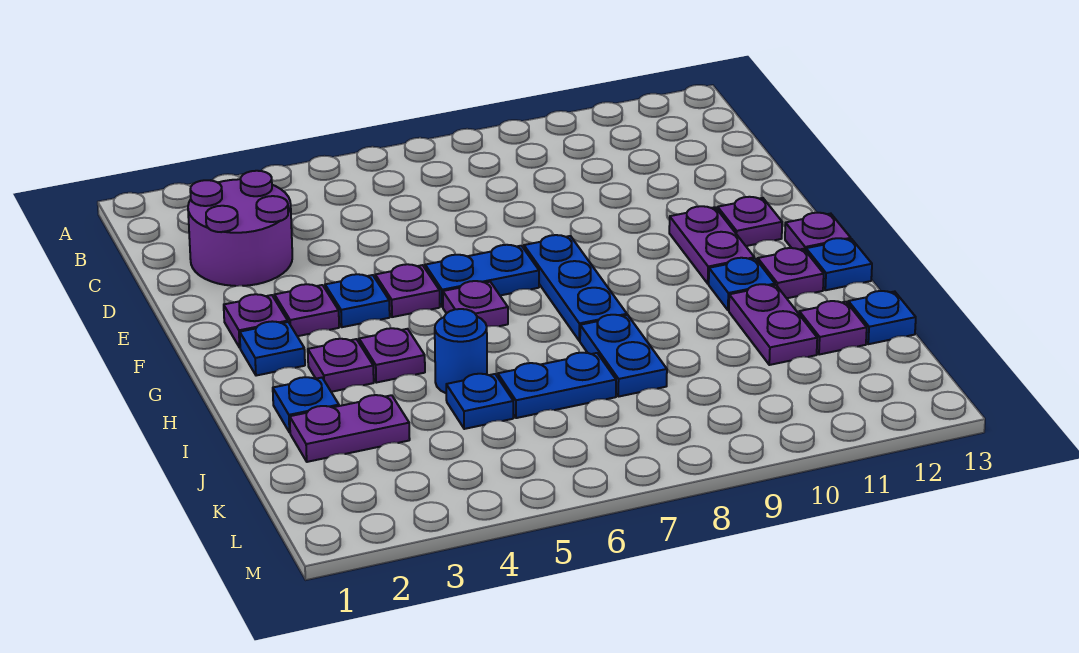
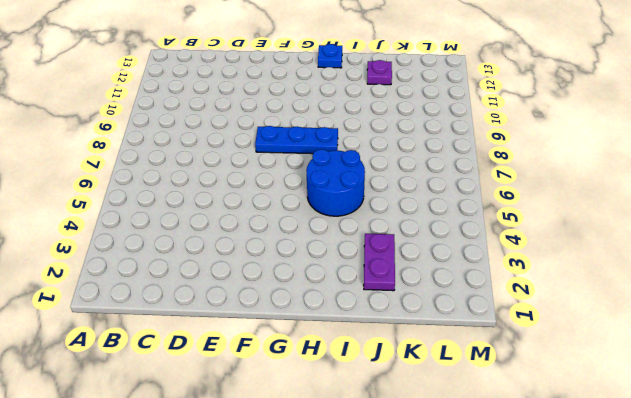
blue 2x2 round brick [306,149,365,216] -> blue 1x1 round brick [435,309,487,393]
none -> purple 2x2 round brick [188,171,292,286]
none -> purple 1x1 plate [224,294,288,348]
none -> purple 1x1 plate [275,284,339,336]

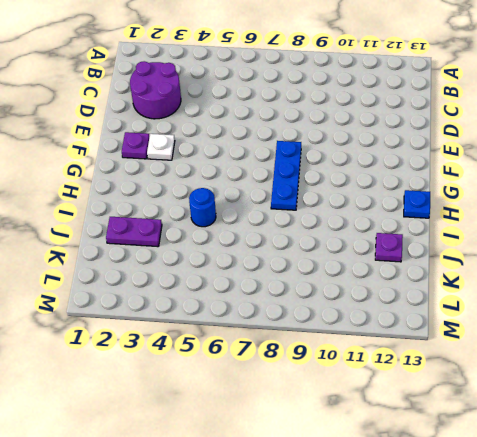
white 1x1 plate [147,134,175,160] -> purple 1x1 plate [275,284,339,336]
none -> blue 1x1 plate [325,274,390,327]
none -> purple 1x1 plate [375,264,440,317]
none -> blue 1x2 plate [425,245,539,307]

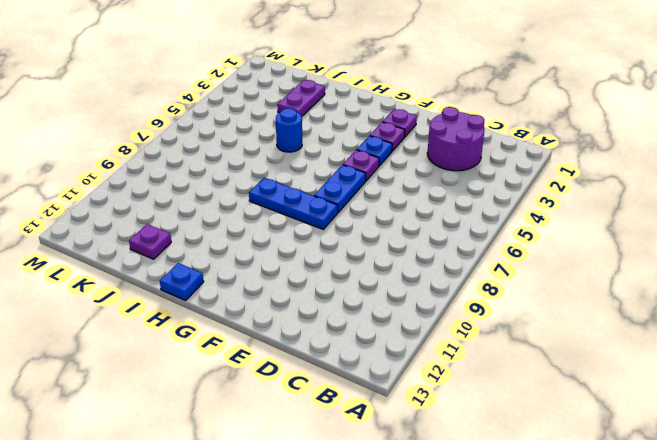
none -> purple 1x2 plate [669,206,754,284]
none -> purple 1x1 plate [718,197,782,246]
none -> blue 1x1 plate [240,321,305,376]

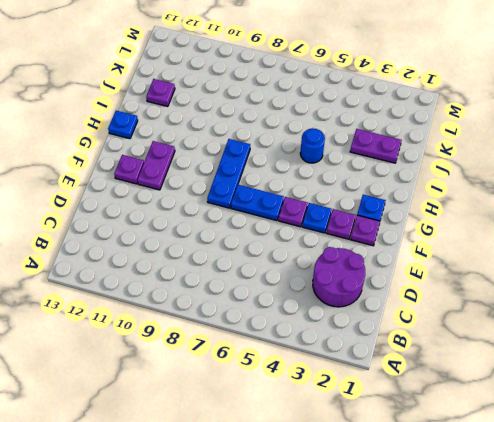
none -> purple 1x1 plate [443,281,508,327]
none -> purple 1x1 plate [785,213,851,251]
none -> purple 1x1 plate [308,338,374,392]

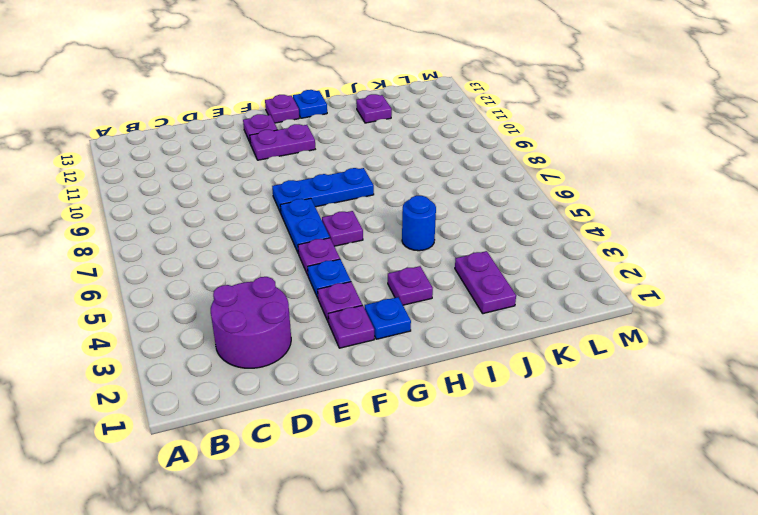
none -> purple 1x1 plate [359,328,425,383]
none -> blue 1x1 plate [709,258,775,310]
none -> purple 1x1 plate [758,248,824,298]

